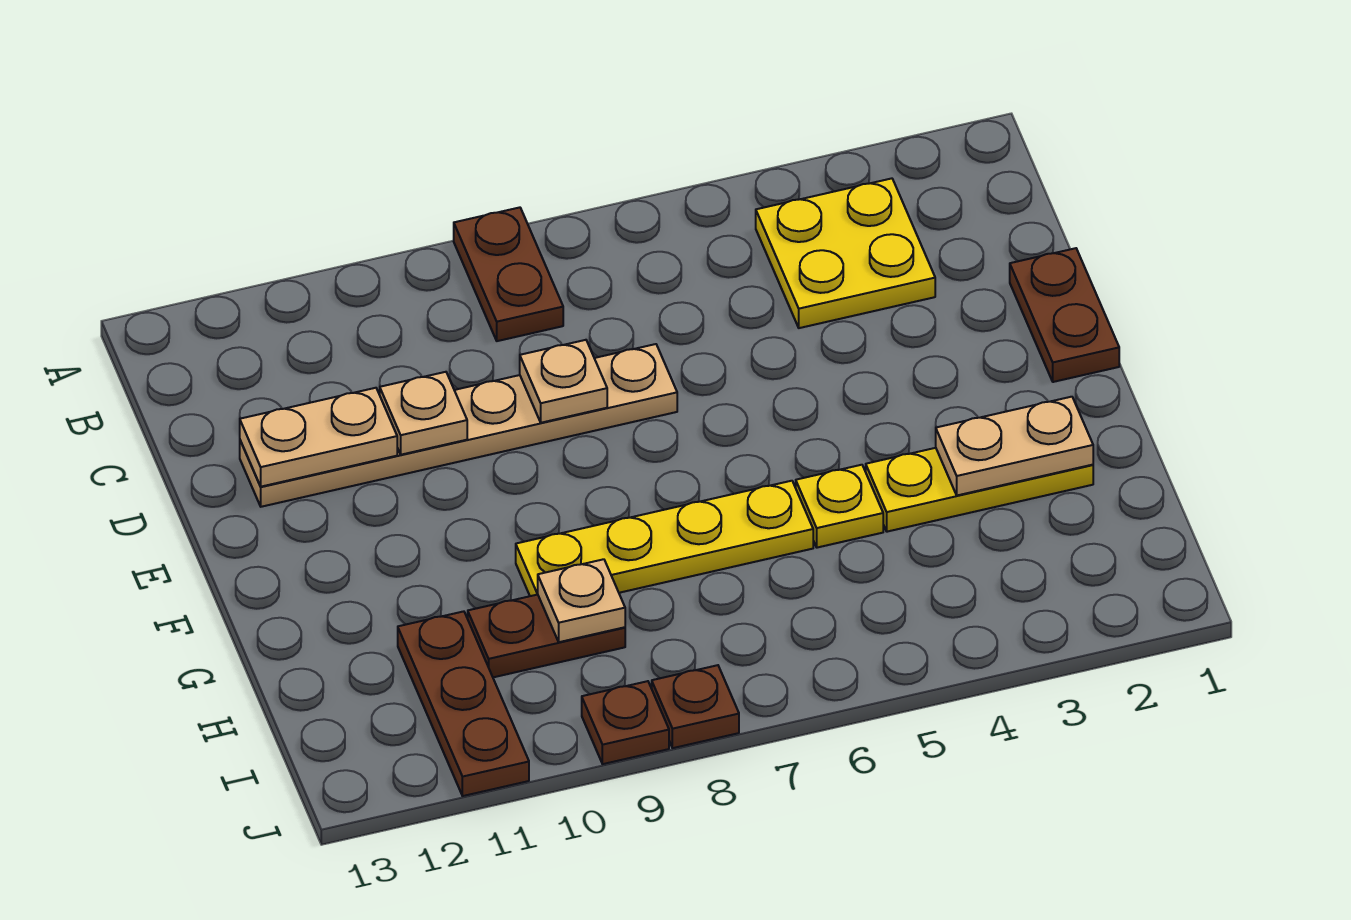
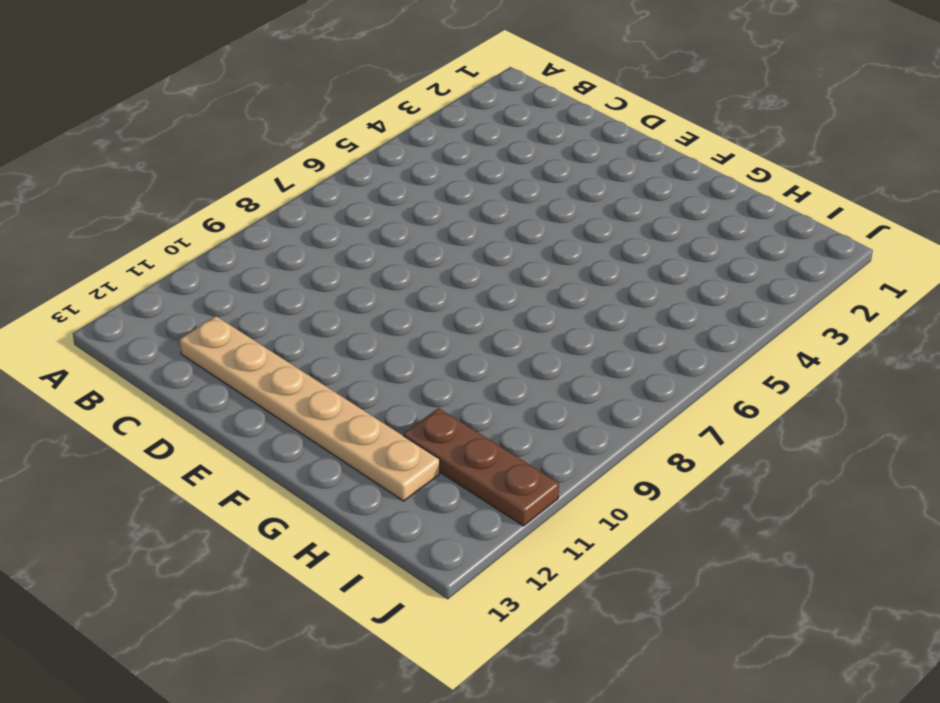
tan 1x6 plate [180,316,440,501] -> tan 1x6 plate turned to [240,344,677,507]
none -> brown 1x2 plate [454,207,563,341]
none -> yellow 2x2 plate [756,178,935,328]
none -> brown 1x2 plate [1010,248,1119,382]

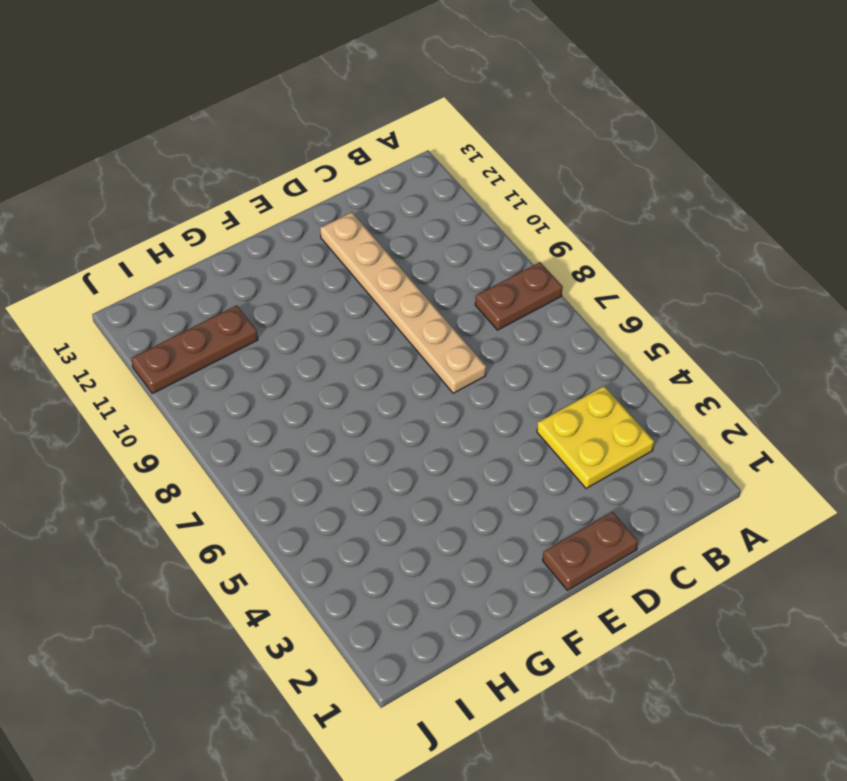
none -> yellow 1x3 plate [866,448,1093,532]
none -> yellow 1x1 plate [796,465,883,548]
none -> yellow 1x4 plate [516,481,813,596]

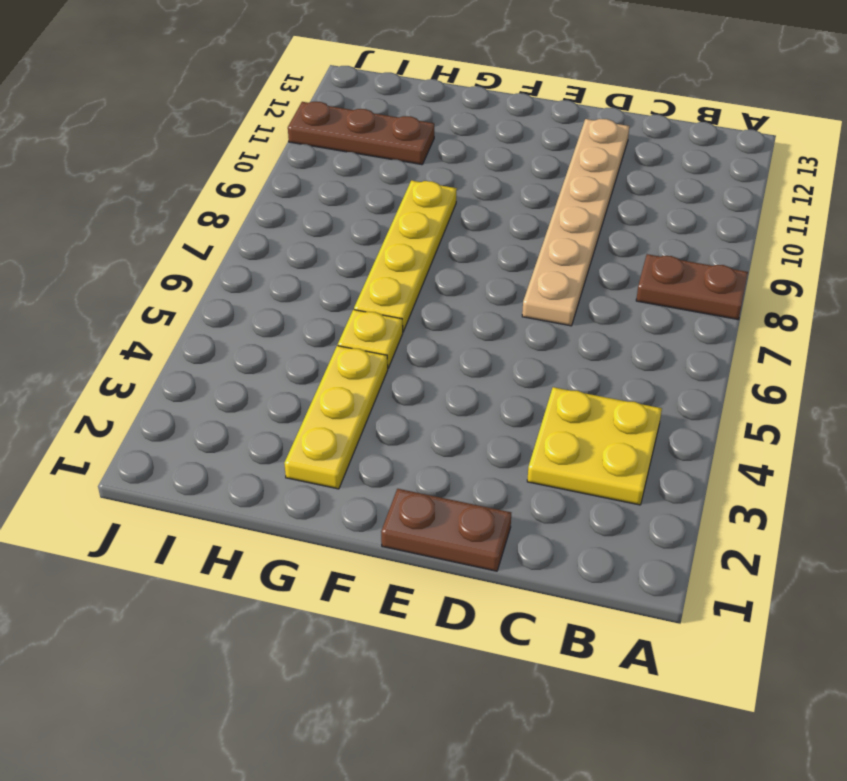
none -> brown 1x2 plate [468,595,625,677]
none -> brown 1x1 plate [652,665,739,748]
none -> brown 1x1 plate [582,681,669,764]

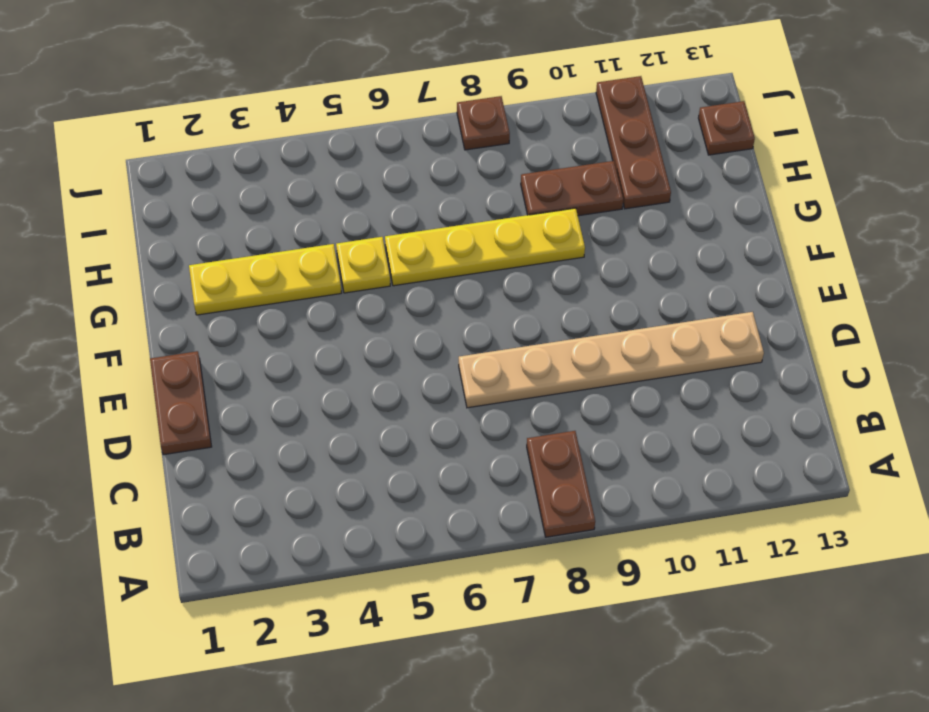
brown 1x1 plate [699,101,755,155] -> brown 1x1 plate moved to [582,681,669,764]
none -> yellow 2x2 plate [756,178,935,328]
none -> tan 1x1 plate [520,340,607,423]
none -> tan 1x1 plate [380,372,467,455]

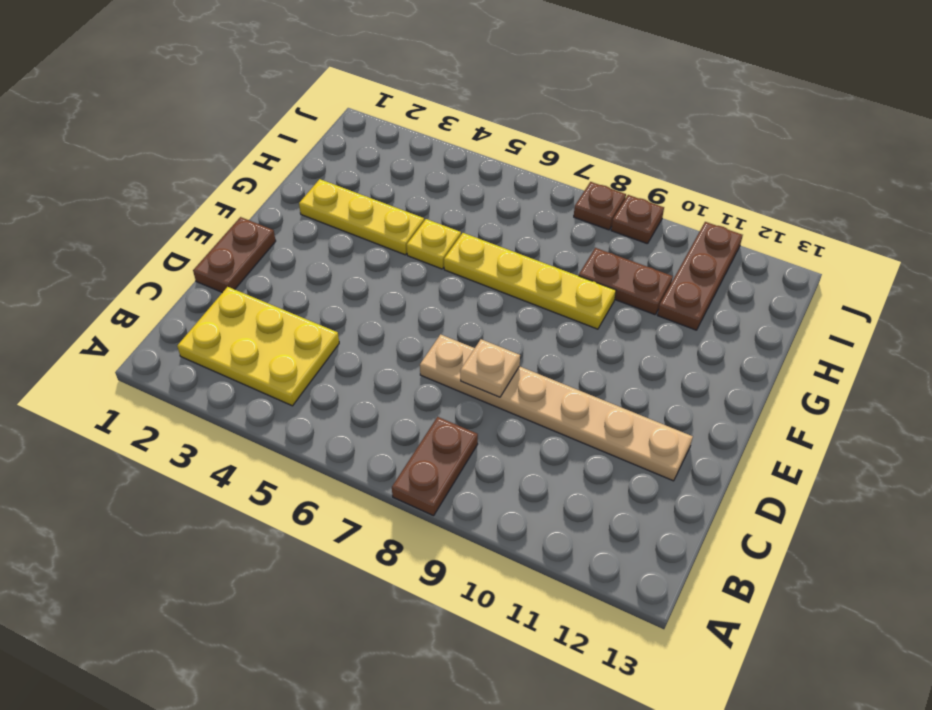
yellow 2x3 plate [177,287,339,406] -> yellow 2x2 plate [756,178,935,328]
none -> tan 1x1 plate [380,372,467,455]
none -> tan 1x2 plate [240,388,397,487]
none -> tan 1x2 plate [936,397,1093,495]

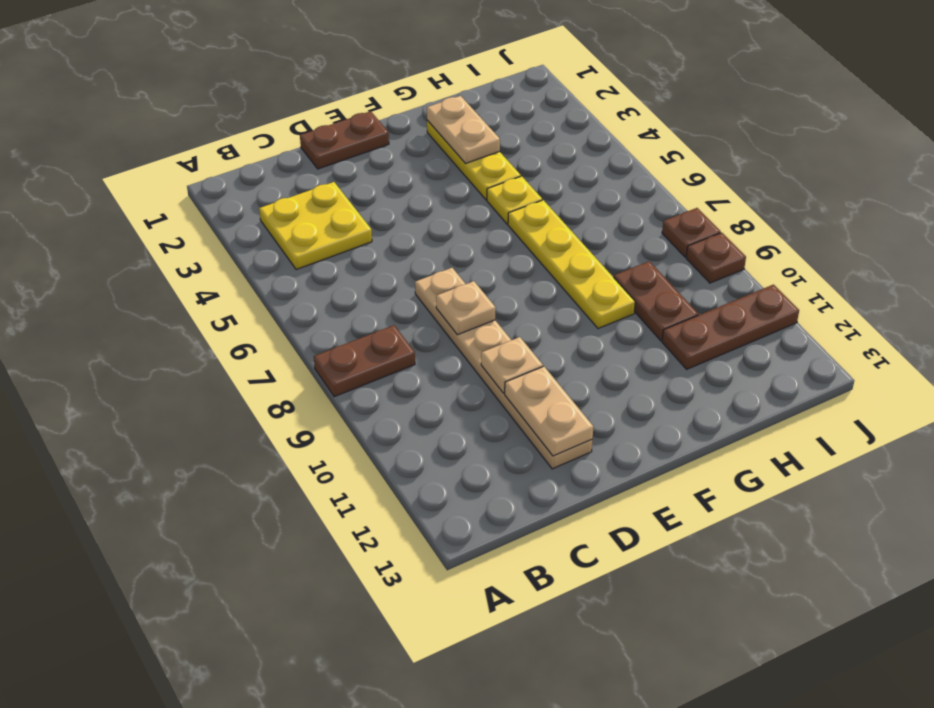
none -> tan 1x1 plate [538,559,625,642]

